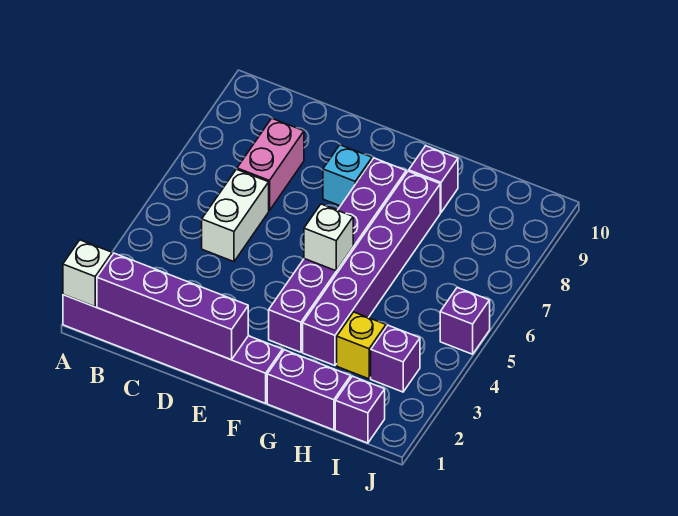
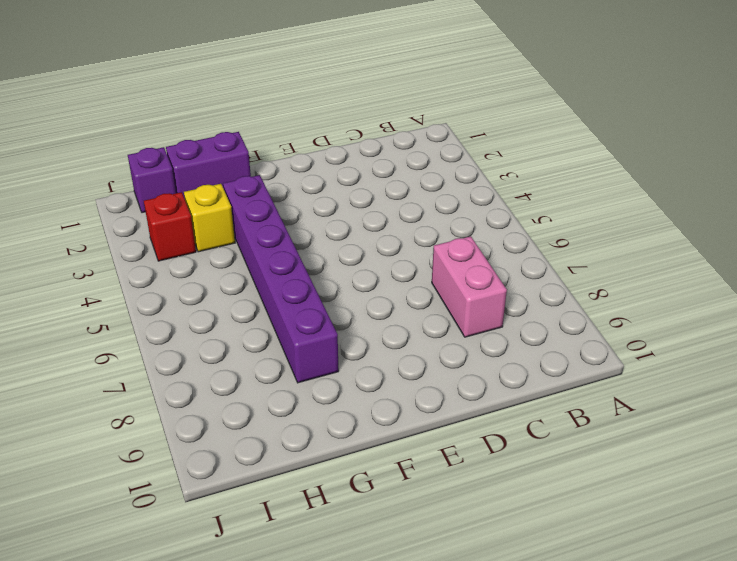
red 1x1 brick [144,192,196,261] -> purple 1x1 brick [371,325,420,392]
none -> purple 1x6 brick [63,295,283,403]
none -> white 1x2 brick [202,169,269,262]
none -> cyan 1x1 brick [323,145,372,206]

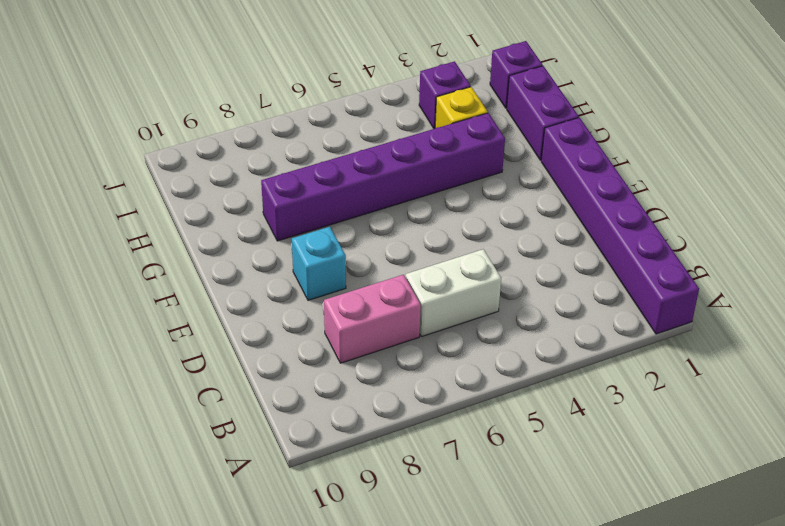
none -> purple 1x6 brick [269,158,406,352]
none -> purple 1x1 brick [409,146,458,212]
none -> purple 1x1 brick [440,288,490,354]

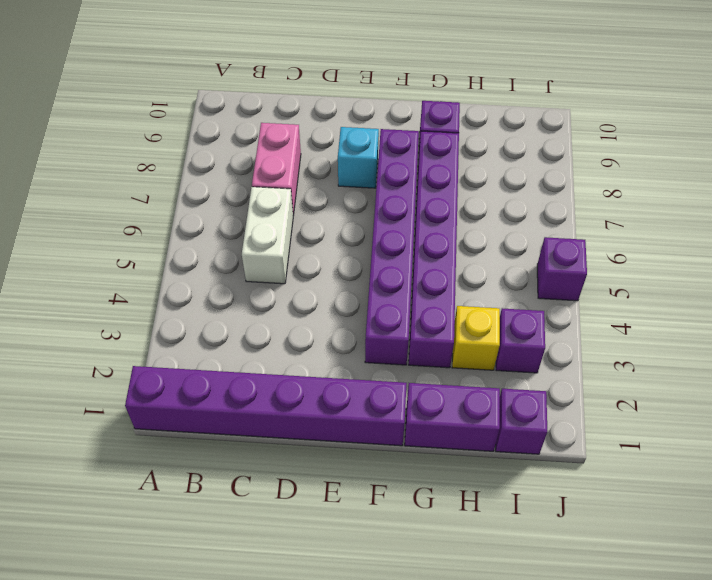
none -> white 1x1 brick [63,240,112,307]
none -> purple 1x4 brick [97,253,248,360]
none -> white 1x1 brick [304,204,353,271]

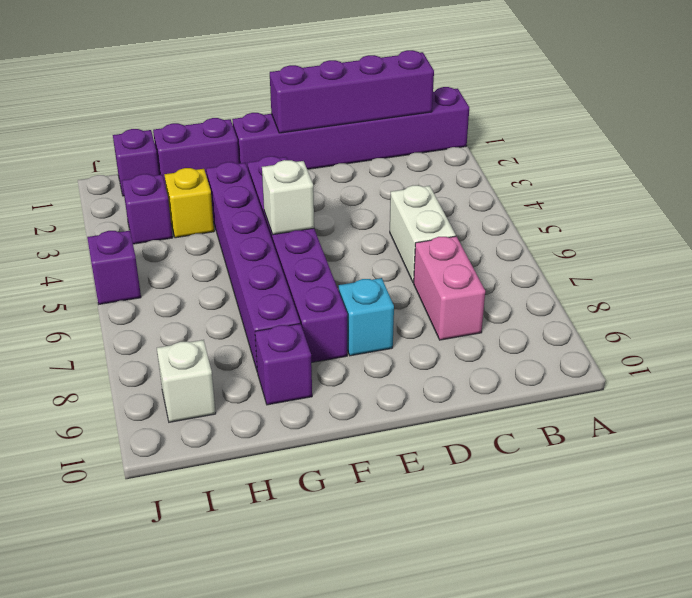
white 1x1 brick [157,340,216,422] -> white 1x1 brick moved to [63,240,112,307]

